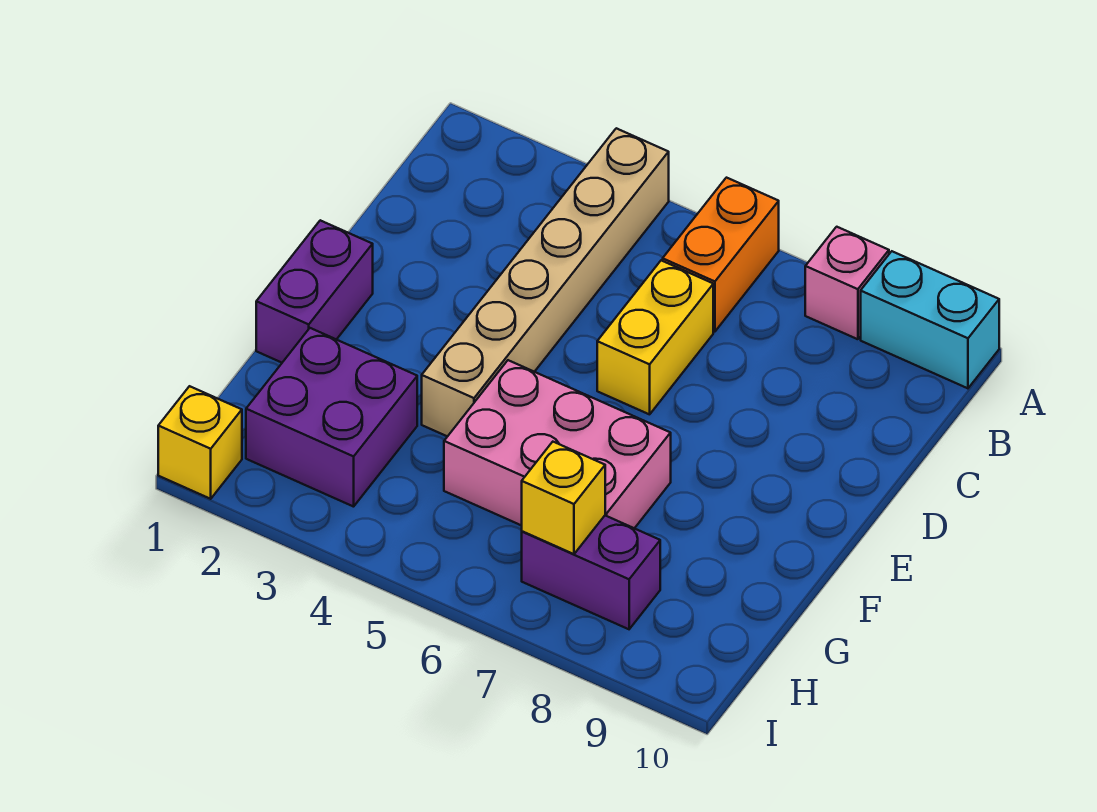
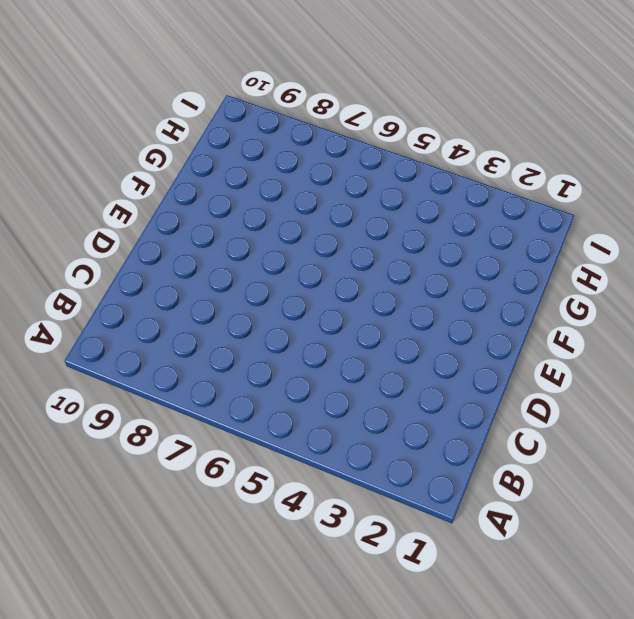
none -> tan 1x6 brick [422,128,669,437]
none -> orange 1x2 brick [663,178,779,332]

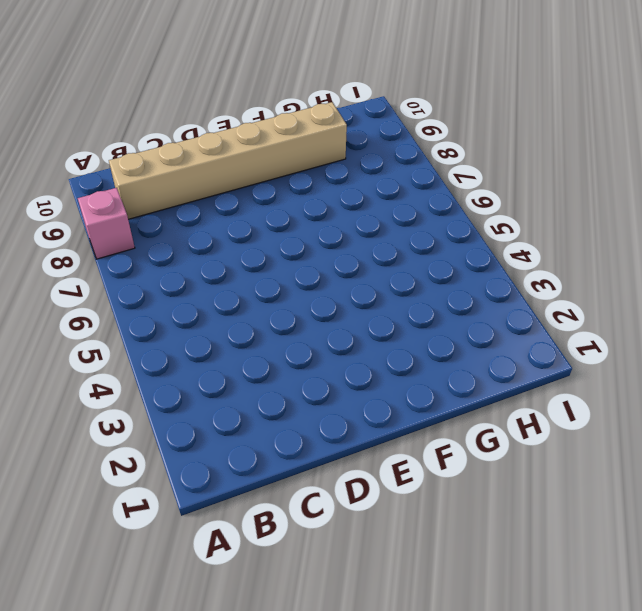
tan 1x6 brick [109,102,347,219] -> tan 1x6 brick moved to [422,128,669,437]
none -> orange 1x2 brick [663,178,779,332]
none -> cyan 1x2 brick [861,251,999,388]

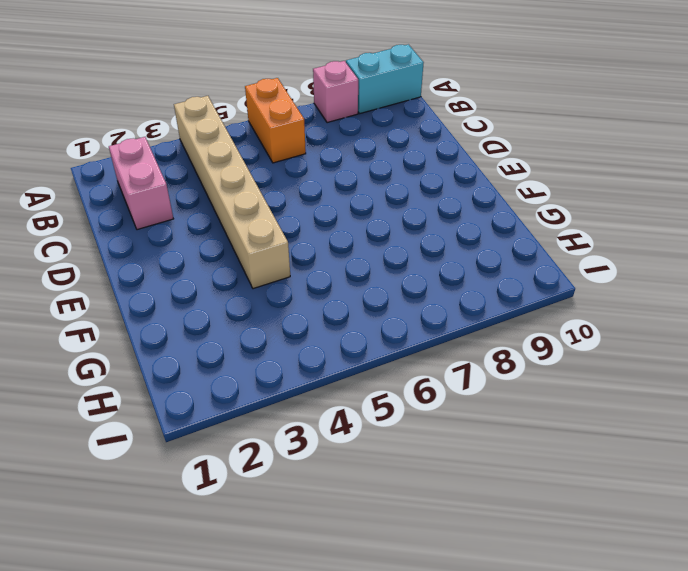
pink 1x2 brick [109,137,173,230] -> none
none -> yellow 1x2 brick [597,260,713,414]
none -> purple 1x2 brick [256,220,373,363]

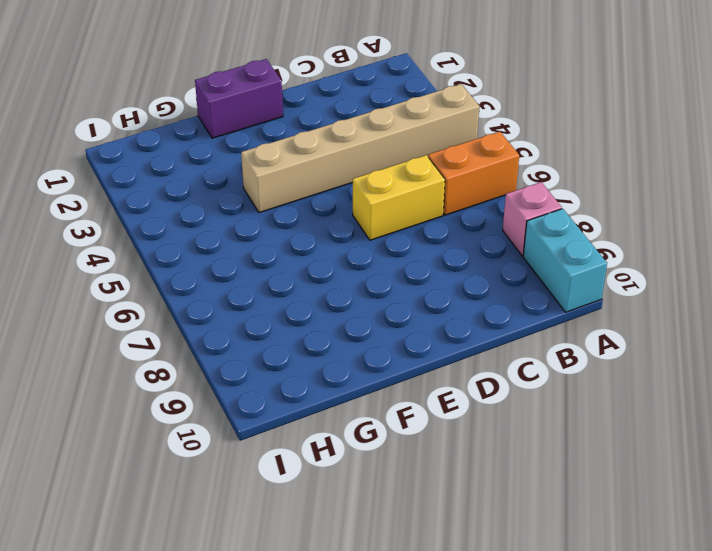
none -> pink 2x3 brick [444,360,671,528]
none -> purple 2x2 brick [246,328,417,507]

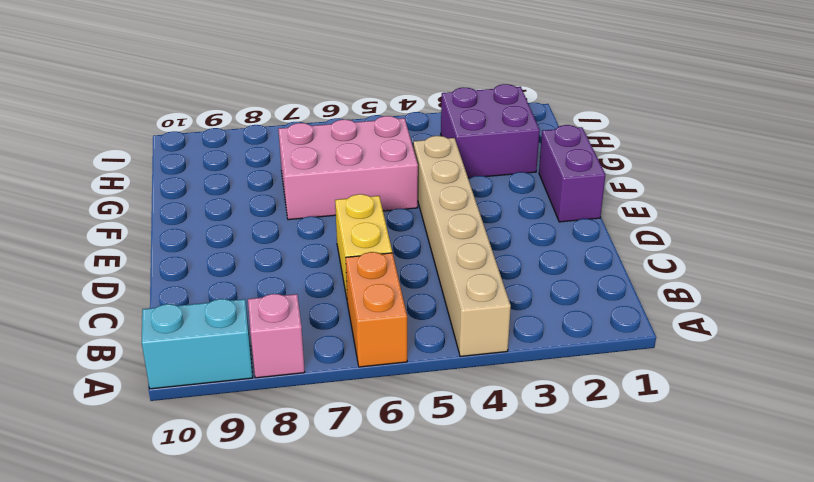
none -> purple 1x2 brick [522,516,660,629]
none -> yellow 1x1 brick [158,386,242,499]

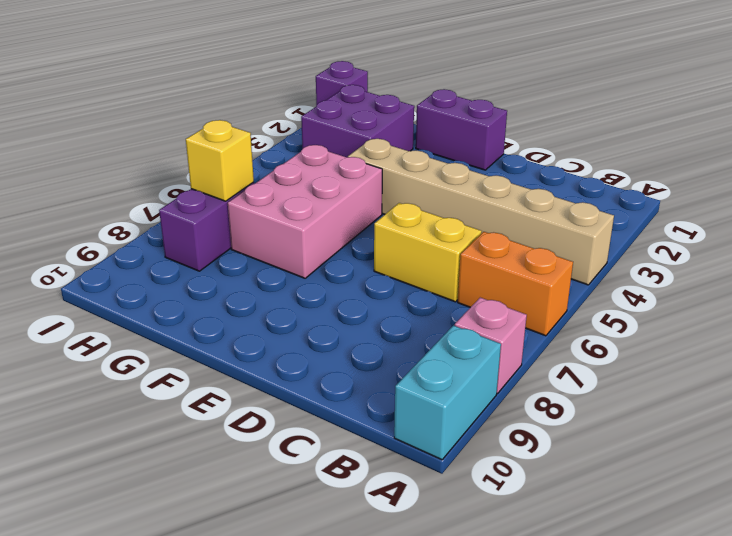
purple 1x1 brick [316,61,368,105] -> yellow 1x1 brick [158,386,242,499]

